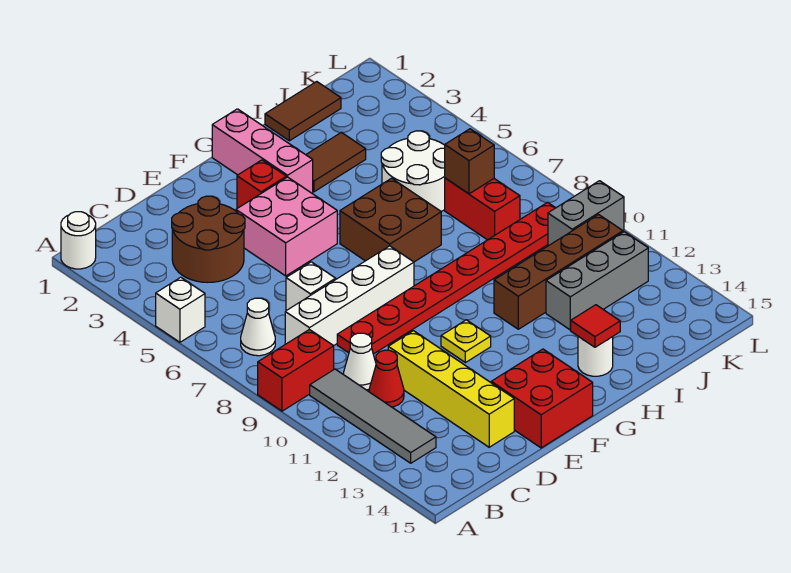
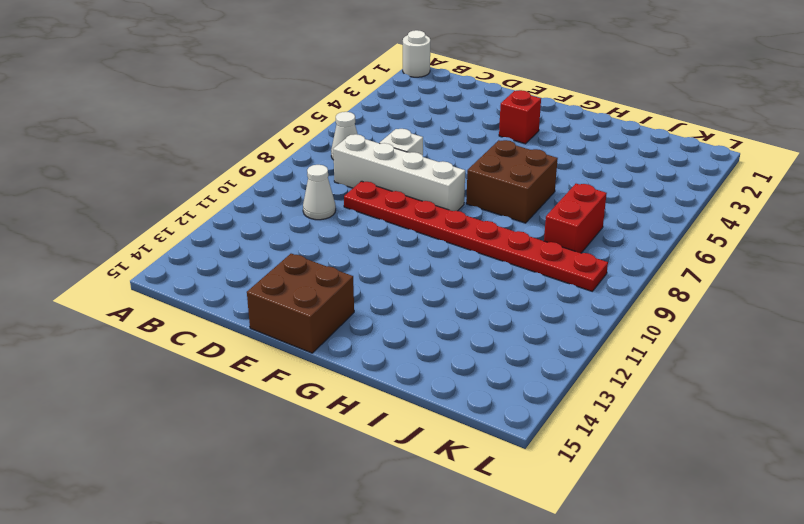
brown 2x2 brick [247,254,354,353] -> red 2x2 brick [491,349,593,448]
none -> white 1x1 brick [156,277,205,342]
none -> red 1x2 brick [258,329,334,411]
none -> grey 1x4 tile [310,369,436,463]

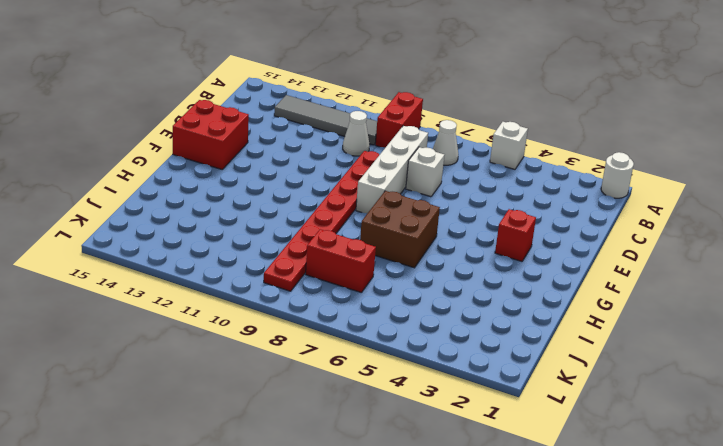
none -> brown 2x2 round brick [172,196,245,282]
none -> red 1x1 cone [369,350,404,407]
none -> yellow 1x4 brick [388,331,514,447]

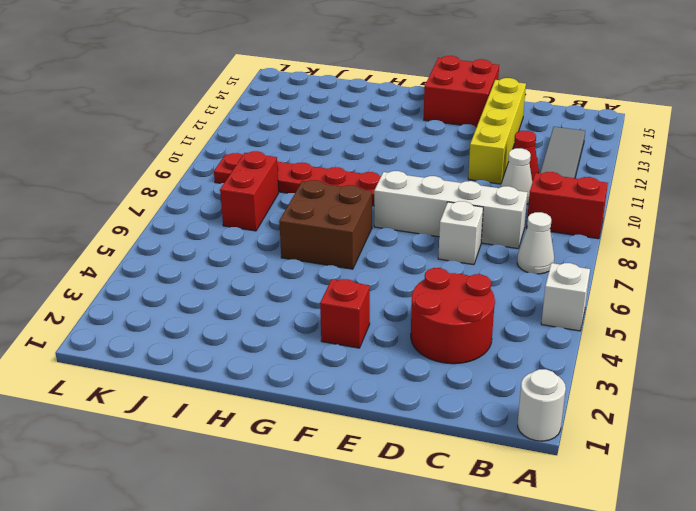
red 2x2 round brick [411,268,495,364] -> brown 2x2 round brick [172,196,245,282]
none -> pink 2x2 brick [236,177,337,276]
none -> yellow 1x1 plate [441,320,491,363]
none -> pink 1x3 brick [212,109,313,193]

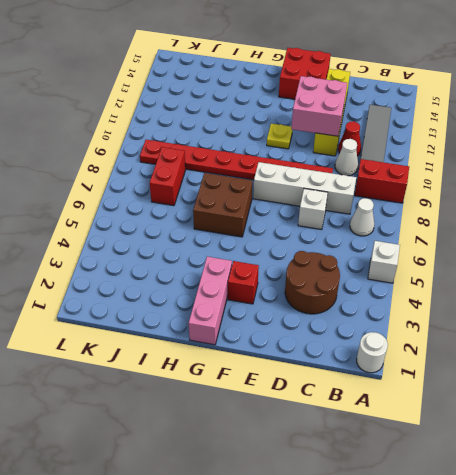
pink 2x2 brick [291,76,347,136] -> pink 2x2 brick moved to [236,177,337,276]
none -> brown 1x2 tile [306,132,366,192]
none -> brown 1x4 brick [494,215,623,329]
none -> white 1x1 round brick [578,336,613,376]

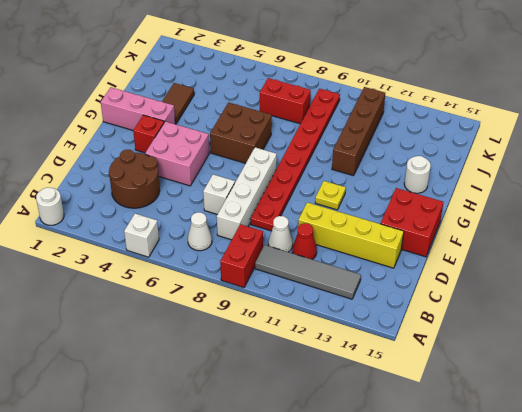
none -> brown 1x2 tile [265,82,341,141]
none -> white 2x2 round brick [381,131,445,212]
none -> grey 1x3 brick [546,232,648,330]

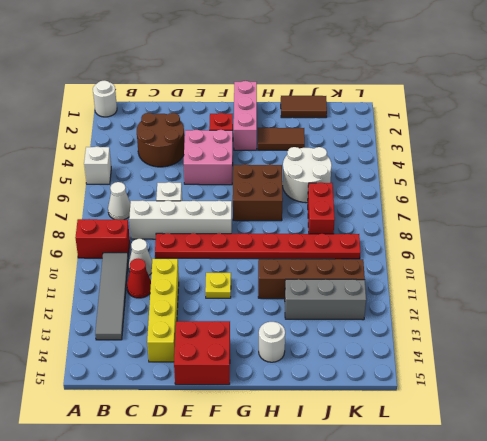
none -> grey 1x2 brick [548,181,624,246]
none -> red 1x1 tile [571,305,620,347]
none -> brown 1x1 brick [445,129,494,194]

